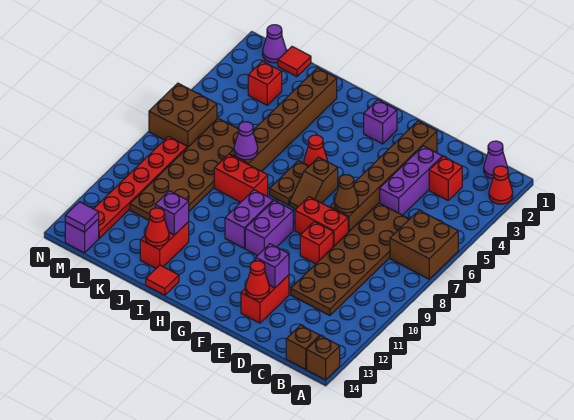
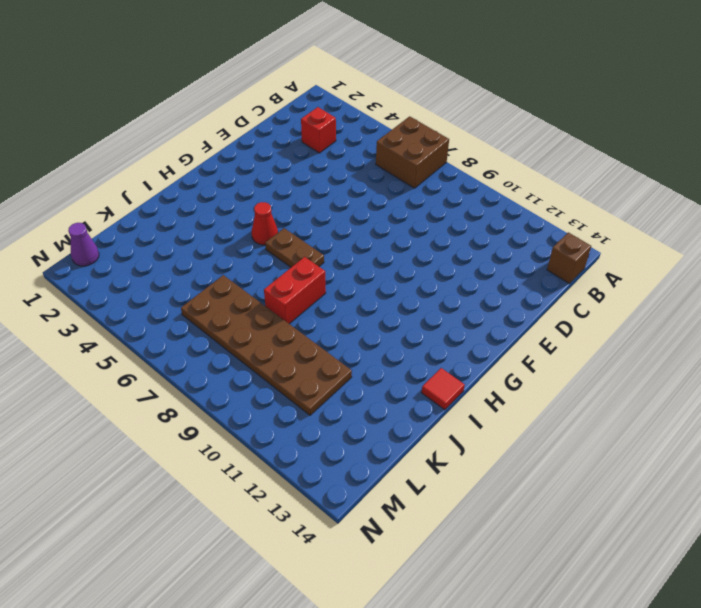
none -> red 1x1 cone [489,166,513,204]
none -> brown 1x1 brick [307,336,340,380]
none -> purple 1x1 cone [484,141,507,179]
none -> brown 2x6 plate [291,203,409,316]

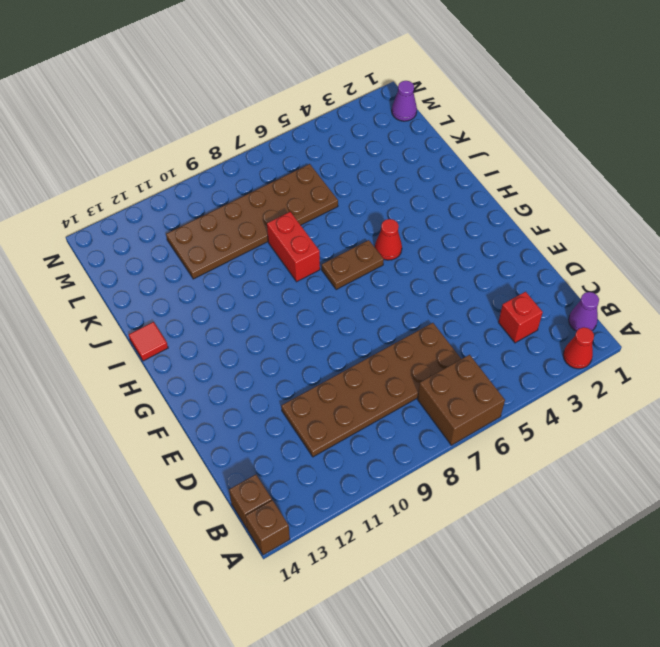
none -> purple 1x3 brick [380,146,442,215]
none -> brown 1x6 brick [330,121,437,232]
none -> red 1x2 brick [295,197,348,247]
none -> red 1x1 brick [300,222,333,264]

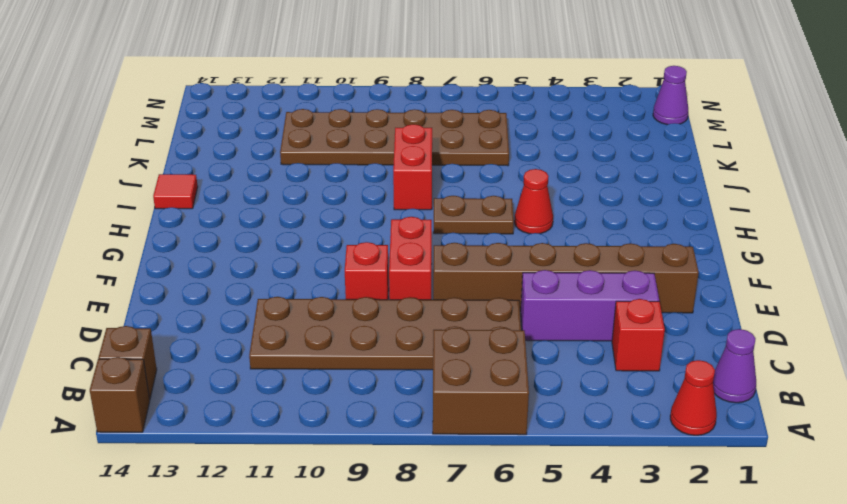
none -> red 1x2 brick [241,275,289,323]
none -> purple 1x1 brick [364,100,397,144]
none -> brown 1x2 slope [290,157,338,209]
none -> purple 1x2 brick [245,200,293,256]

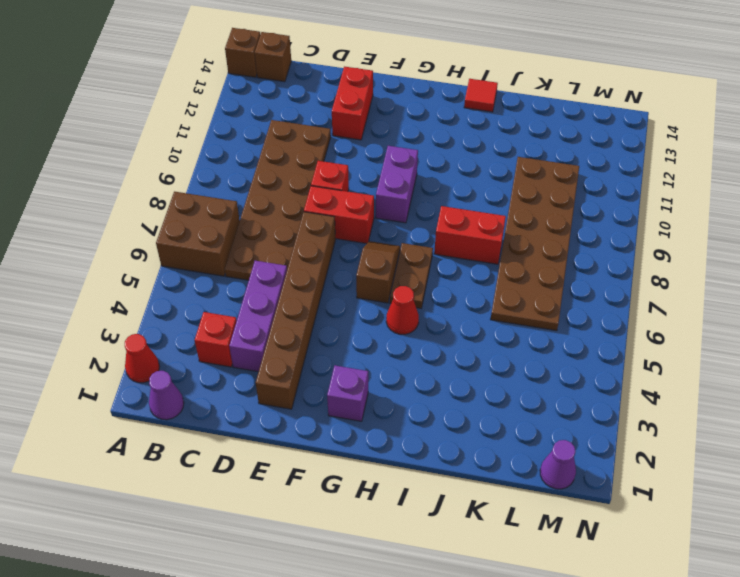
none -> purple 1x2 brick [225,190,273,248]
none -> brown 1x6 brick [229,68,337,171]
none -> red 1x2 brick [140,222,189,268]
none -> red 1x1 tile [278,47,311,77]

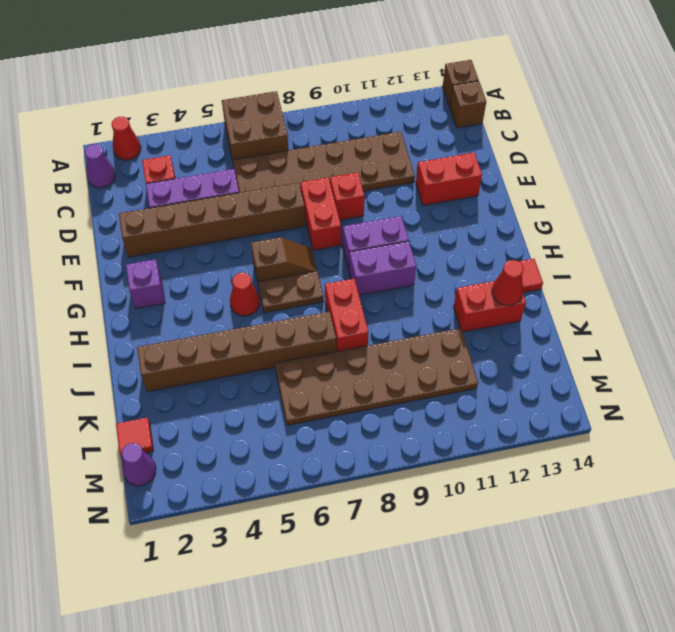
none -> red 1x1 brick [248,61,282,105]
none -> brown 2x2 brick [149,83,217,148]
none -> red 1x6 plate [94,136,187,238]
none -> purple 1x1 brick [65,219,99,253]

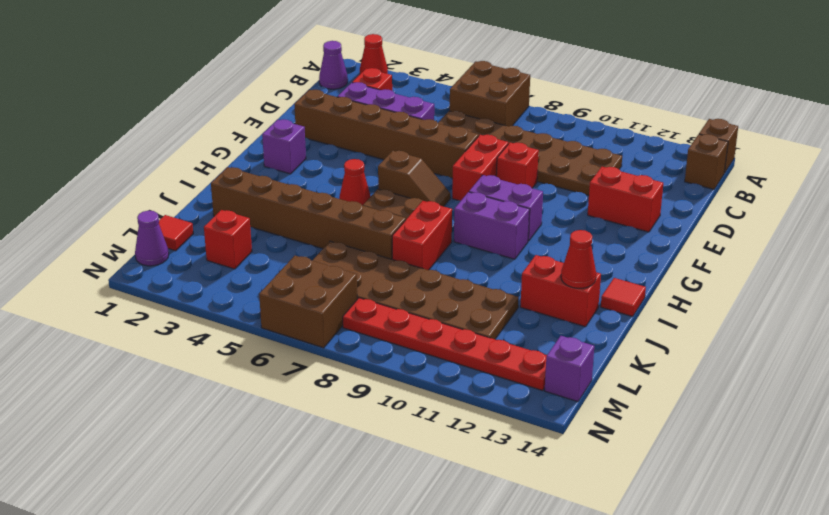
none -> brown 1x1 cone [335,175,358,213]
none -> purple 1x1 brick [256,244,289,288]
none -> red 1x1 cone [246,261,269,299]
none -> purple 1x1 cone [234,122,258,160]

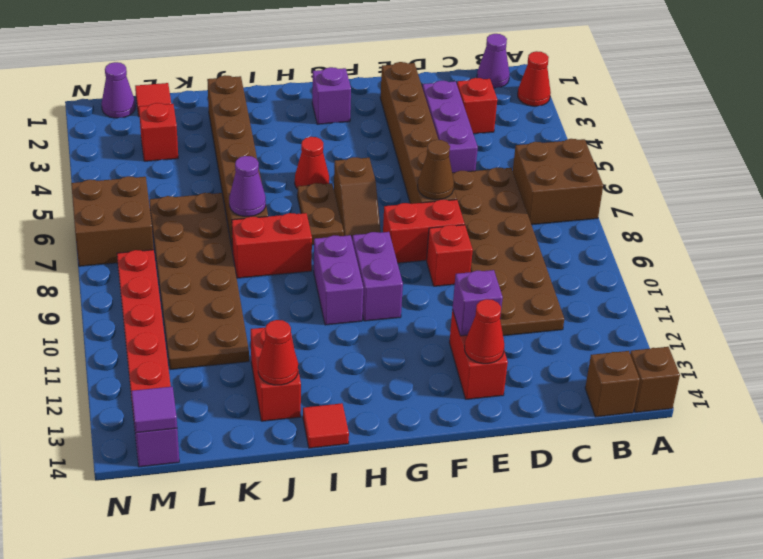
none -> purple 1x1 brick [155,191,189,235]

